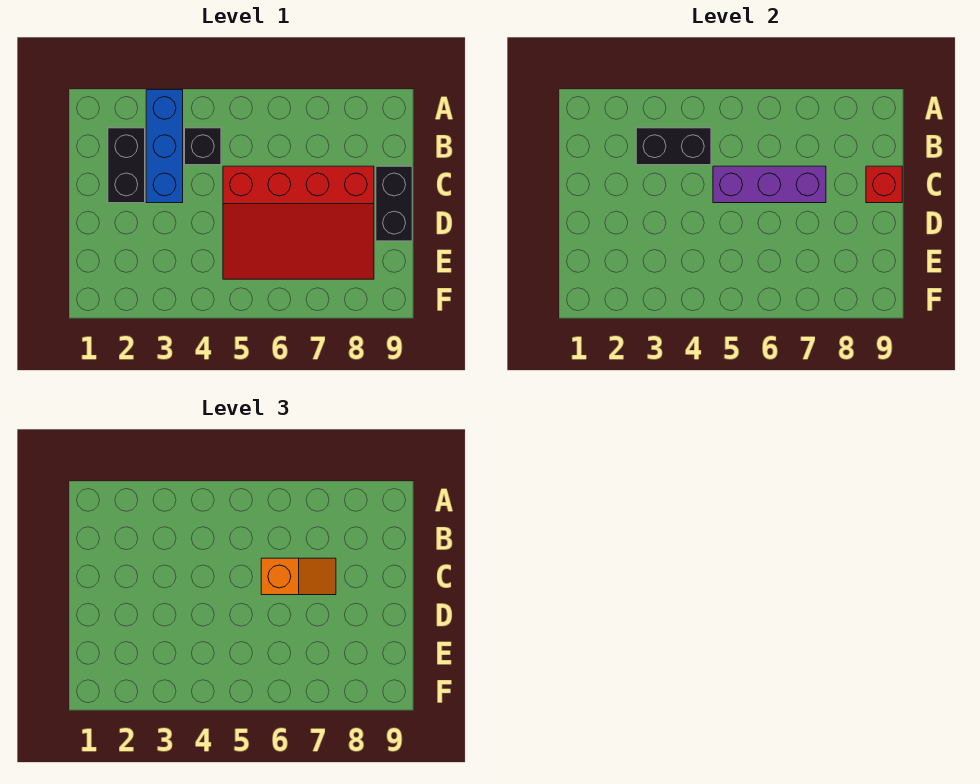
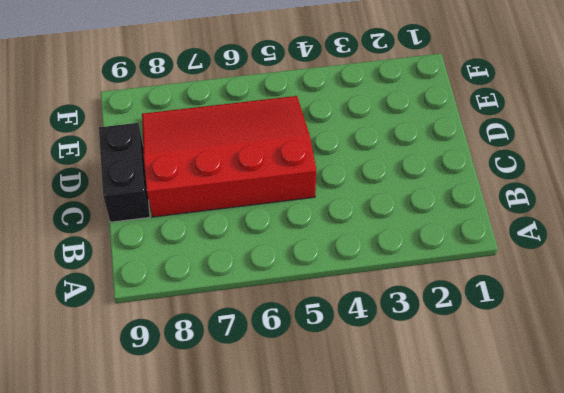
none -> blue 1x3 brick [146,90,183,203]
none -> black 1x2 brick [108,128,145,203]

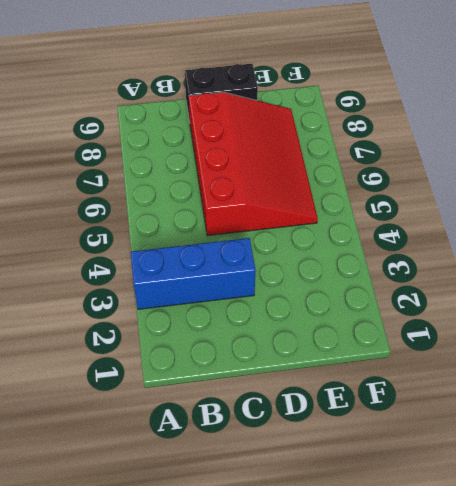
none -> black 1x2 brick [108,128,145,203]
none -> black 1x1 brick [185,128,221,165]

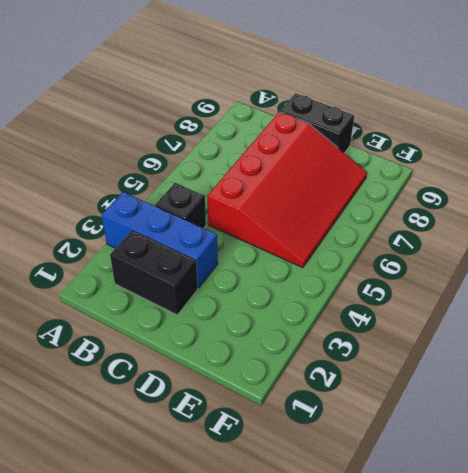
none -> black 1x2 brick [636,128,711,165]
none -> purple 1x3 brick [713,166,826,203]

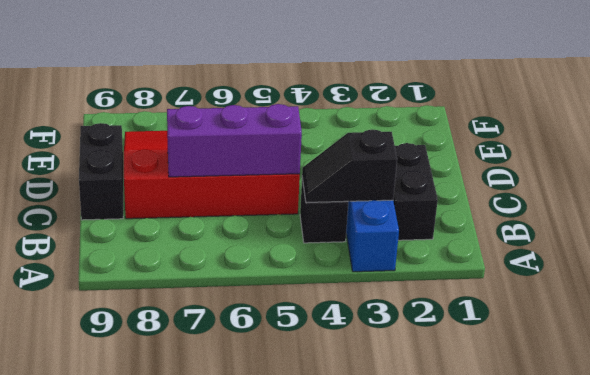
black 1x2 slope [302,129,397,202] -> black 1x2 brick [636,128,711,165]
none -> red 1x1 brick [866,166,902,203]
none -> orange 1x2 slope [261,558,336,595]

